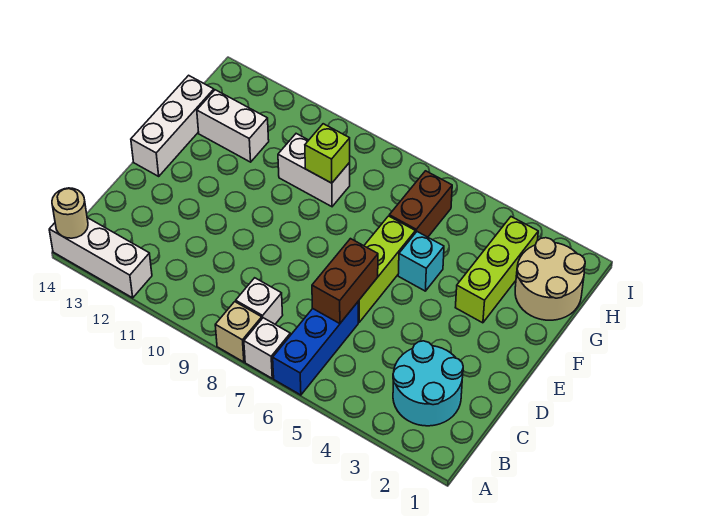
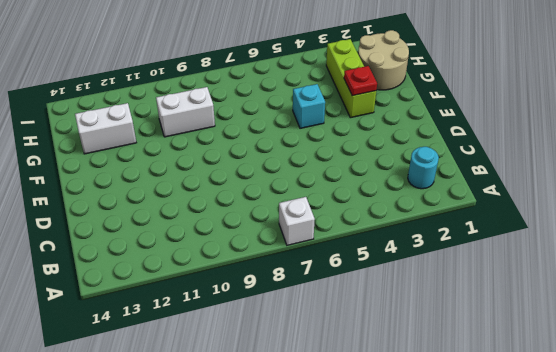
cyan 1x1 round brick [408,147,439,189] -> cyan 2x2 round brick [393,341,463,426]
red 1x1 plate [344,66,377,96] -> none
none -> blue 1x3 brick [273,302,358,395]
none -> tan 1x1 brick [215,302,262,362]
none -> white 1x3 brick [49,218,152,298]

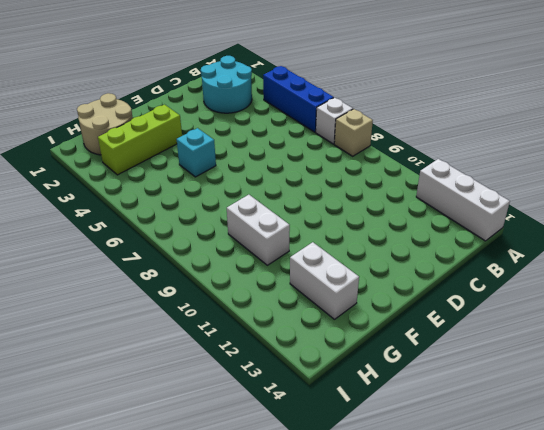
blue 1x3 brick [263,66,334,132] -> blue 1x3 brick turned to [273,302,358,395]
none -> white 1x1 brick [236,278,283,324]
none -> lime 1x3 brick [358,216,415,322]
none -> white 1x3 brick [131,75,214,176]

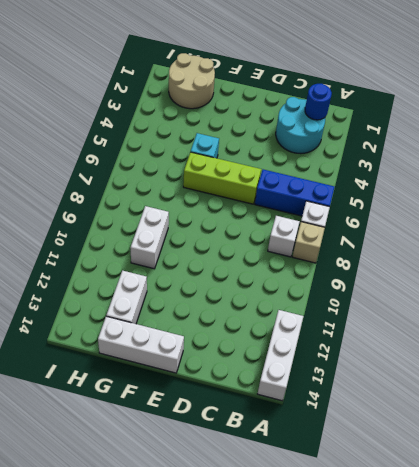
blue 1x1 round brick [305,84,332,120] -> none
none -> lime 1x3 brick [455,217,538,323]
none -> brown 1x2 brick [389,171,452,237]
none -> tan 1x1 round brick [52,188,88,238]

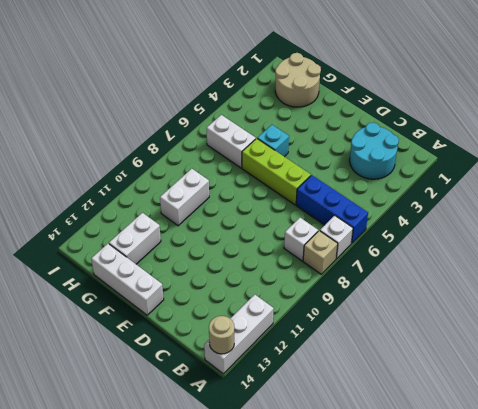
white 1x2 brick [207,115,256,168] -> brown 1x2 brick [389,171,452,237]
none -> lime 1x3 brick [455,217,538,323]
none -> brown 1x2 brick [312,239,378,324]
none -> lime 1x1 brick [305,124,350,183]

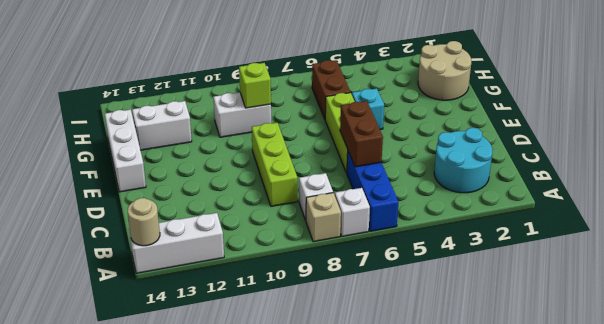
lime 1x3 brick [252,123,297,206] -> lime 1x3 brick moved to [455,217,538,323]

